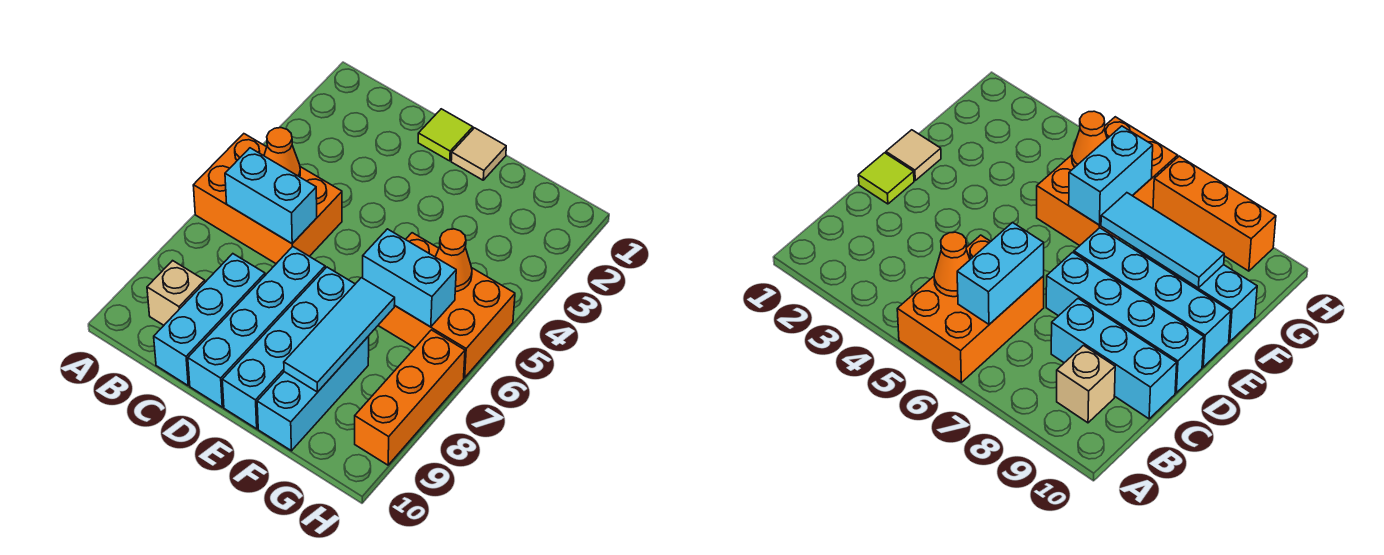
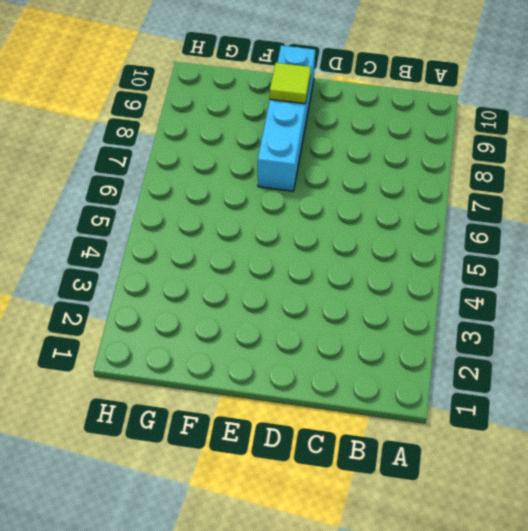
lime 1x1 tile [270,63,311,104] -> lime 1x1 tile moved to [418,109,473,161]
none -> orange 2x3 brick [193,134,342,264]
none -> tan 1x1 brick [147,261,205,325]
none -> cyan 1x3 brick [154,254,265,385]

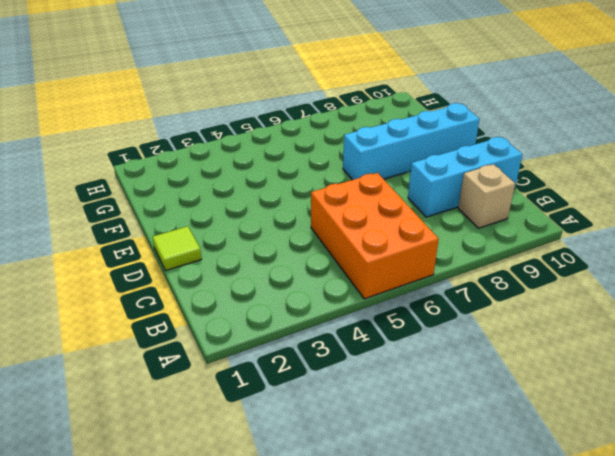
none -> cyan 1x4 brick [188,247,325,407]
none -> tan 1x1 tile [451,128,506,180]
none -> orange 2x3 brick [378,233,515,378]

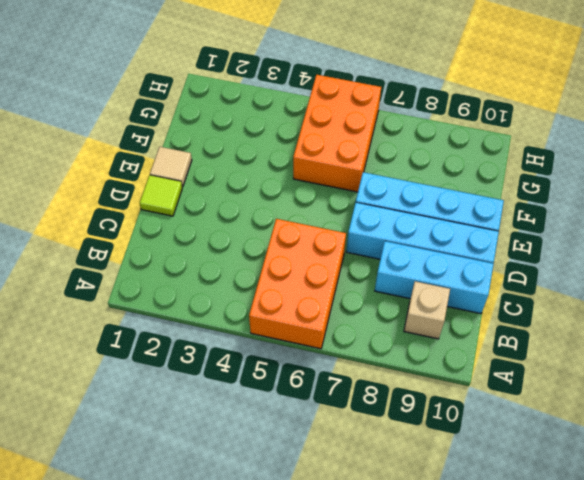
none -> cyan 1x3 brick [257,336,369,451]
none -> orange 1x3 brick [355,330,465,465]
none -> orange 1x1 cone [264,128,300,177]

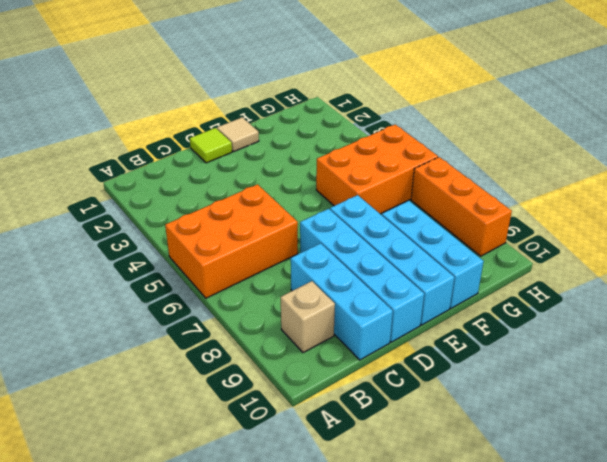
none -> orange 1x1 cone [264,128,300,177]
none -> cyan 1x2 brick [225,148,317,244]
none -> cyan 1x2 brick [363,229,456,327]

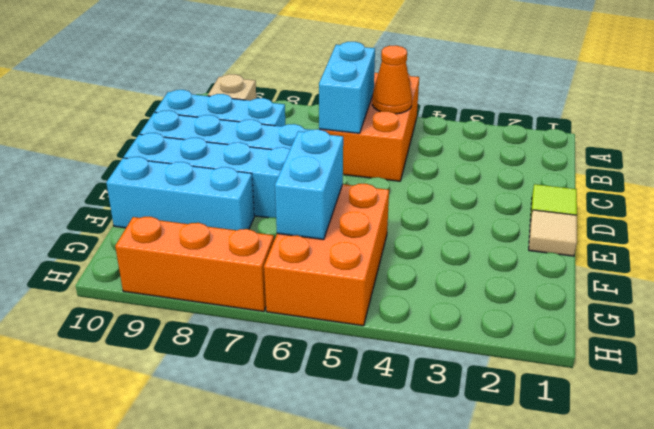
none -> cyan 1x3 tile [284,278,395,392]
none -> orange 1x1 cone [436,229,472,292]

